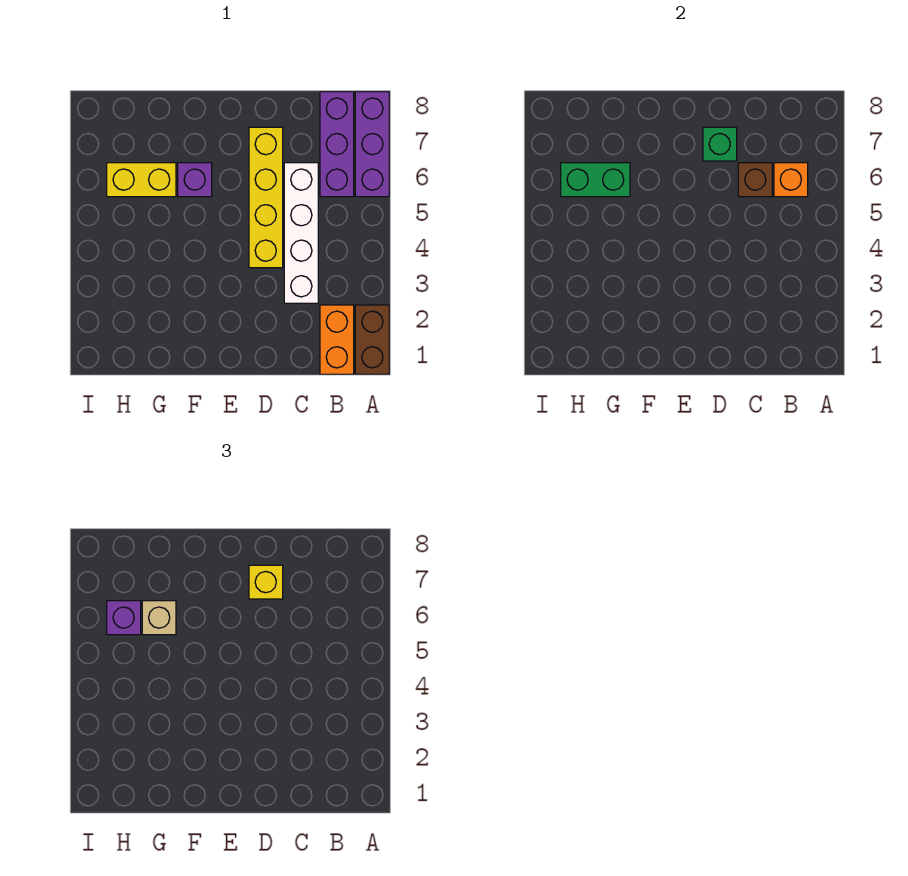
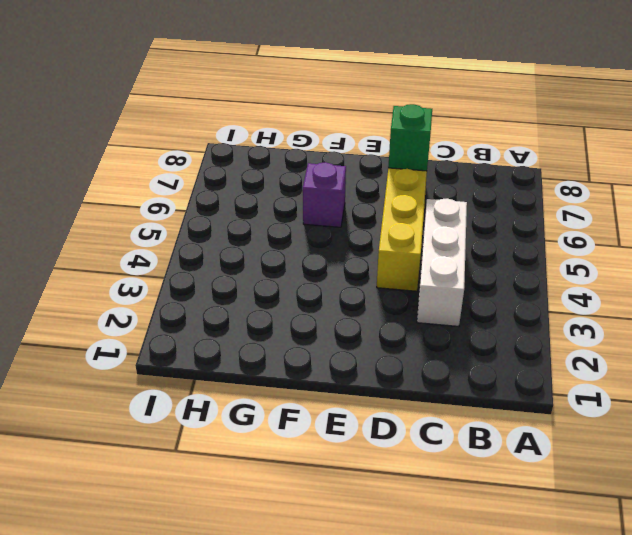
white 1x3 brick [417,198,467,326] -> white 1x4 brick [284,163,318,303]
none -> brown 1x2 brick [355,305,389,374]
none -> purple 1x3 brick [355,92,389,197]
none -> orange 1x2 brick [320,305,354,374]

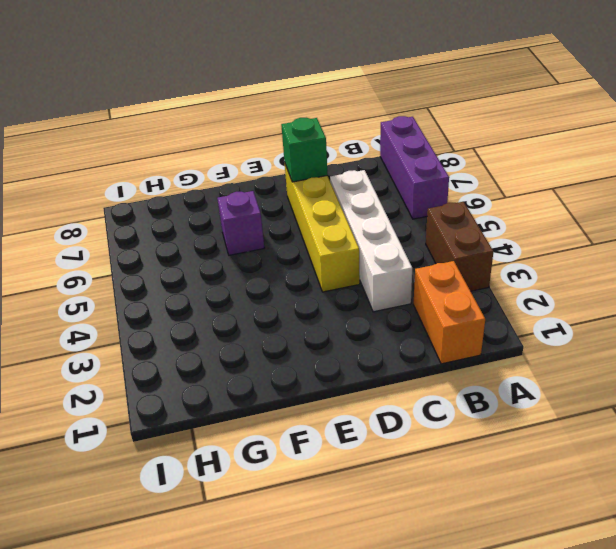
brown 1x2 brick [426,202,493,291] -> brown 1x2 brick moved to [355,305,389,374]
none -> purple 1x3 brick [320,92,354,197]
none -> yellow 1x2 brick [107,163,176,197]
none -> orange 1x1 brick [774,163,808,197]

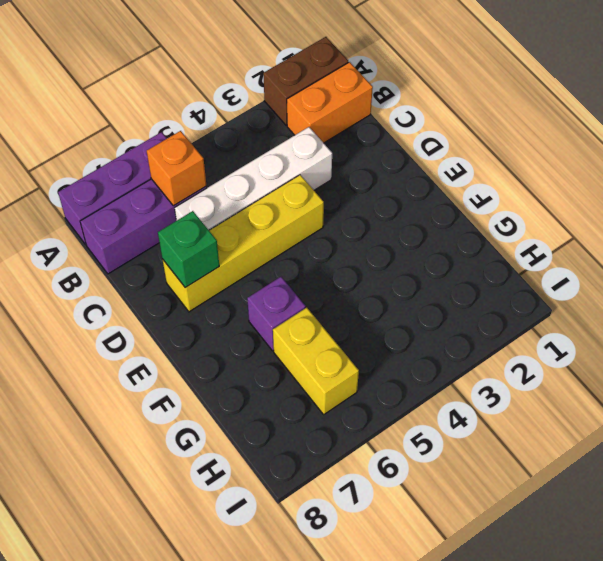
none -> brown 1x1 brick [738,163,772,197]
none -> green 1x2 brick [561,163,630,197]
none -> yellow 1x1 brick [249,565,283,599]

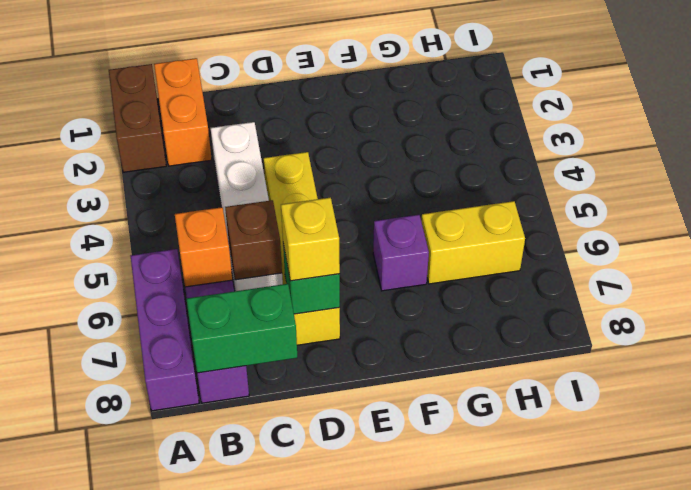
green 1x2 brick [186,284,297,373] -> green 1x2 brick moved to [561,163,630,197]
none -> tan 1x1 brick [142,601,176,635]
none -> purple 1x1 brick [107,601,141,635]

